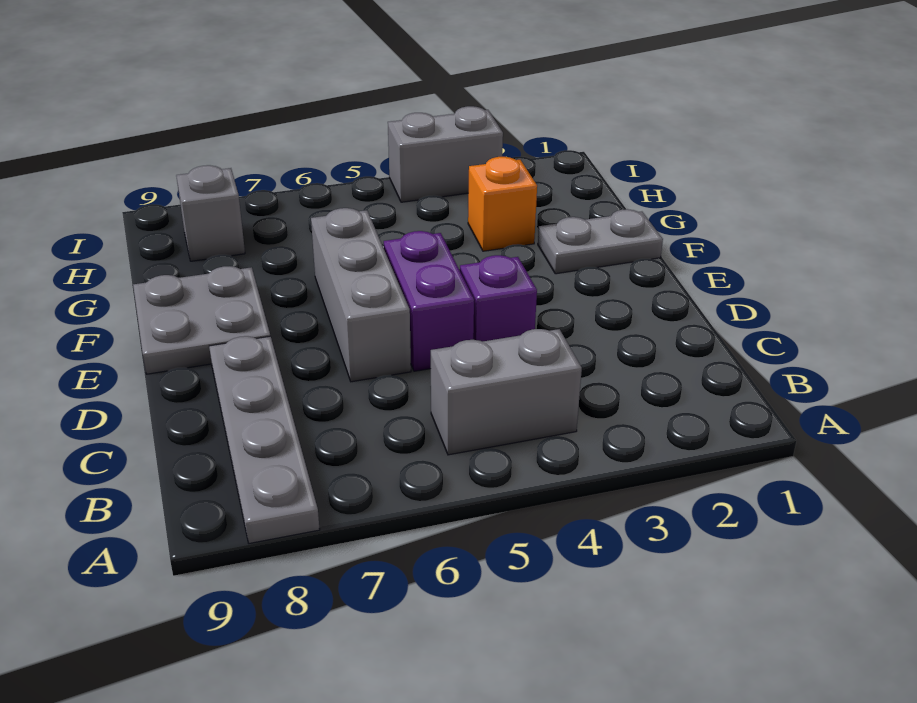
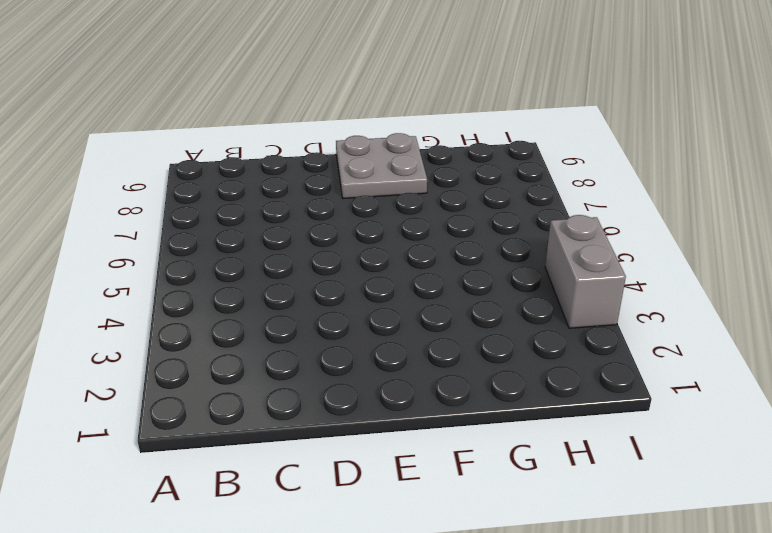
none -> grey 1x4 plate [209,336,320,543]
none -> grey 1x2 brick [431,329,582,455]

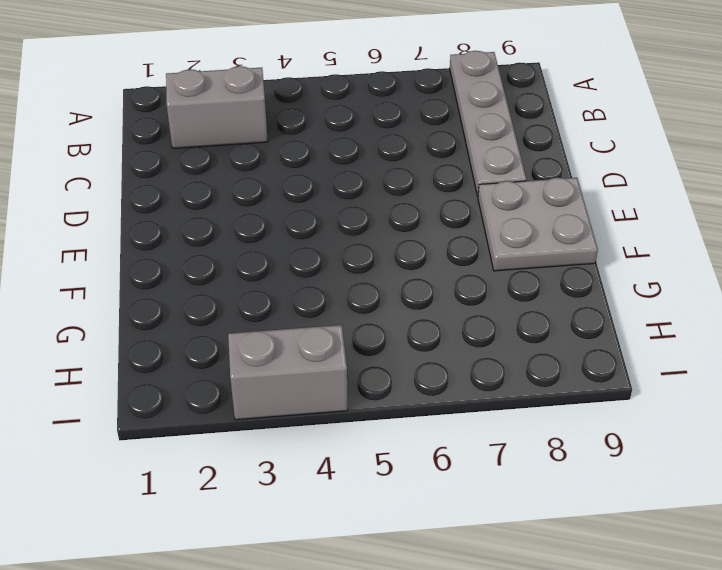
grey 1x2 brick [166,66,268,149] -> grey 1x2 brick moved to [431,329,582,455]
none -> purple 1x1 brick [460,255,537,342]
none -> purple 1x2 brick [384,231,474,371]

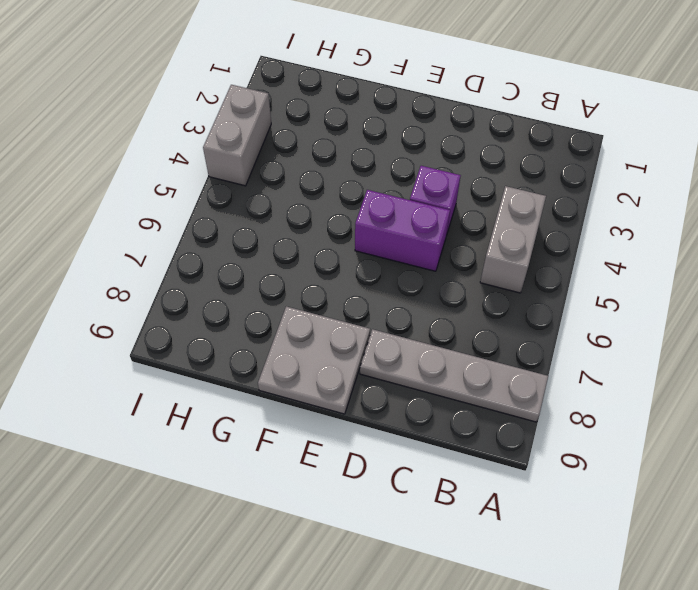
none -> grey 1x3 brick [311,208,411,382]
none -> grey 1x2 plate [538,209,663,274]

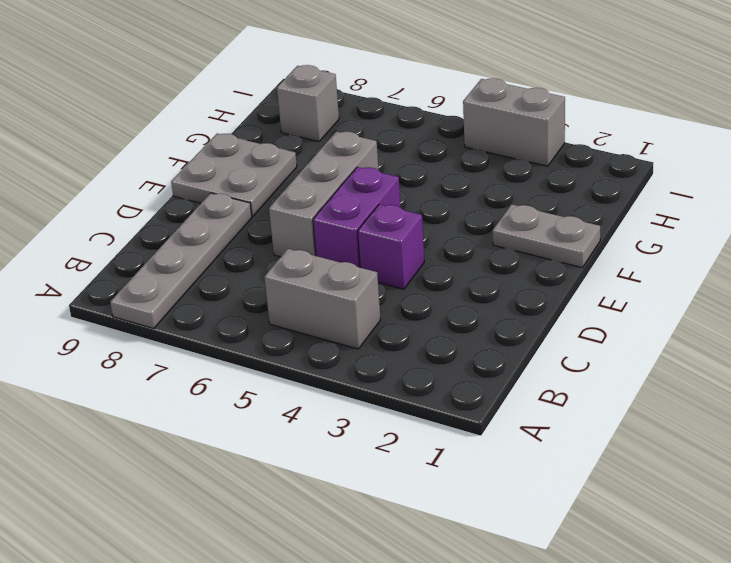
none -> orange 1x1 brick [468,157,537,251]

